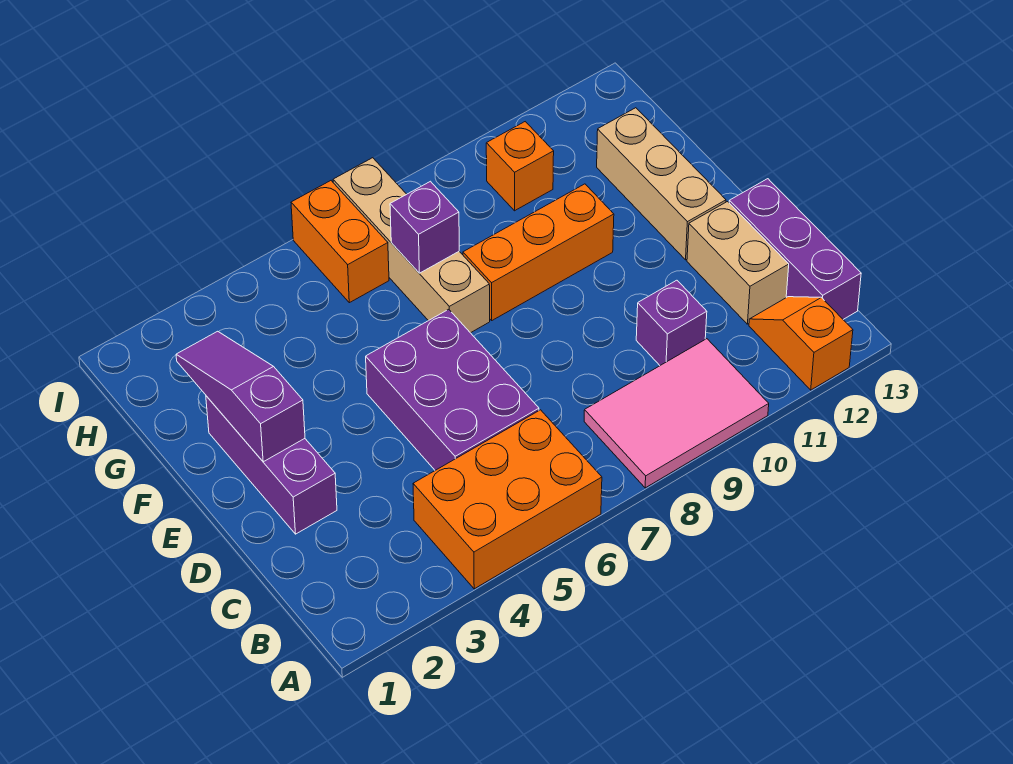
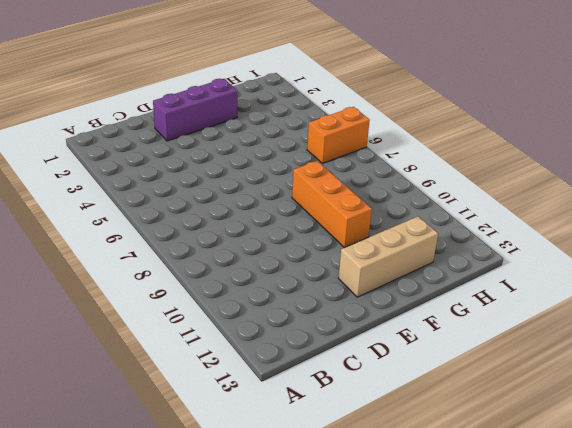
none -> orange 2x3 brick [413,410,602,589]
none -> pink 2x3 tile [584,339,769,488]
none -> orange 1x2 slope [749,297,853,390]

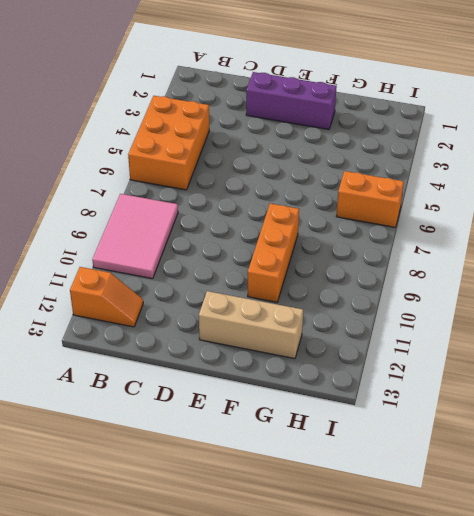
none -> purple 1x3 brick [729,179,861,319]
none -> purple 2x3 brick [366,309,539,470]
none -> purple 1x1 brick [636,280,707,365]

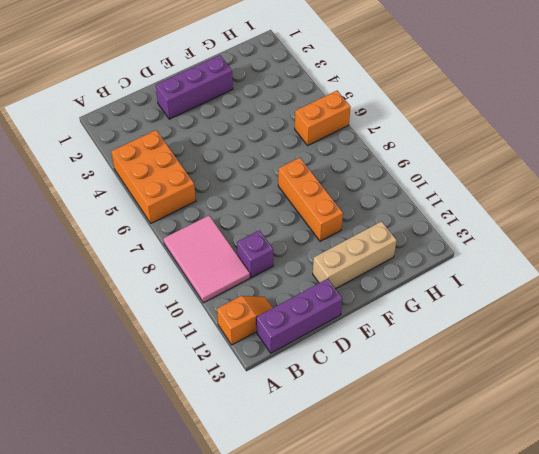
none -> purple 2x3 brick [366,309,539,470]
none -> tan 1x2 brick [687,202,789,324]
none -> tan 1x4 brick [333,158,490,333]

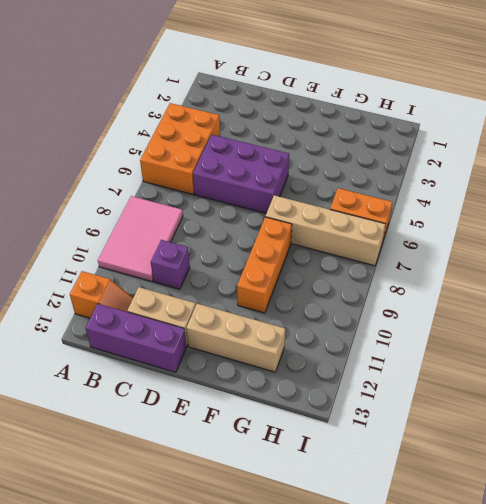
none -> purple 1x3 brick [206,396,337,534]
none -> orange 1x1 brick [486,122,554,211]
none -> purple 1x3 slope [176,331,305,462]

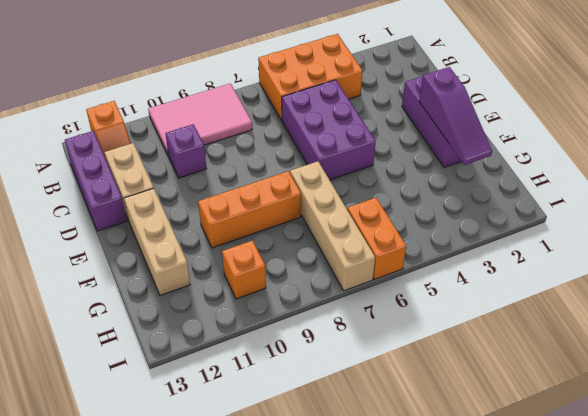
none -> purple 1x1 brick [390,181,459,273]

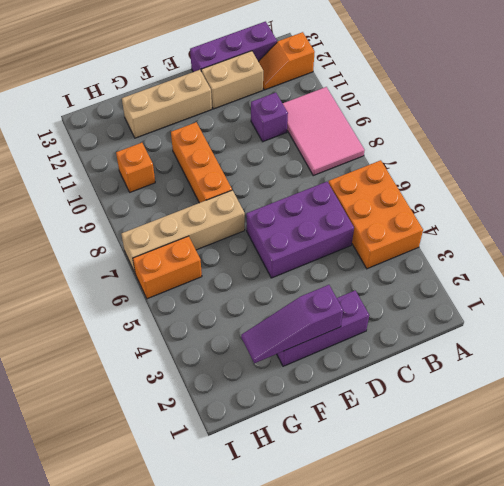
none -> purple 1x1 brick [390,181,459,273]

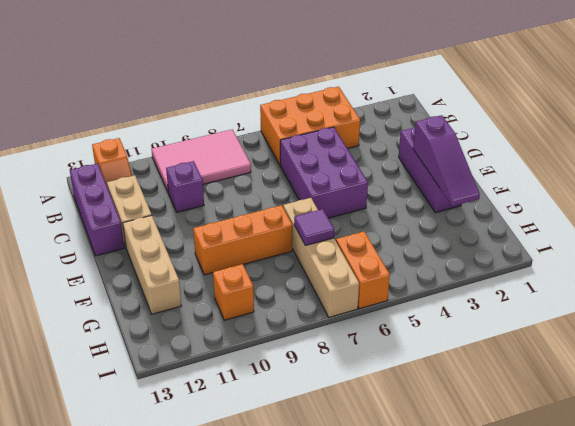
purple 1x1 tile [294,209,334,246] -> purple 1x1 brick [390,181,459,273]

